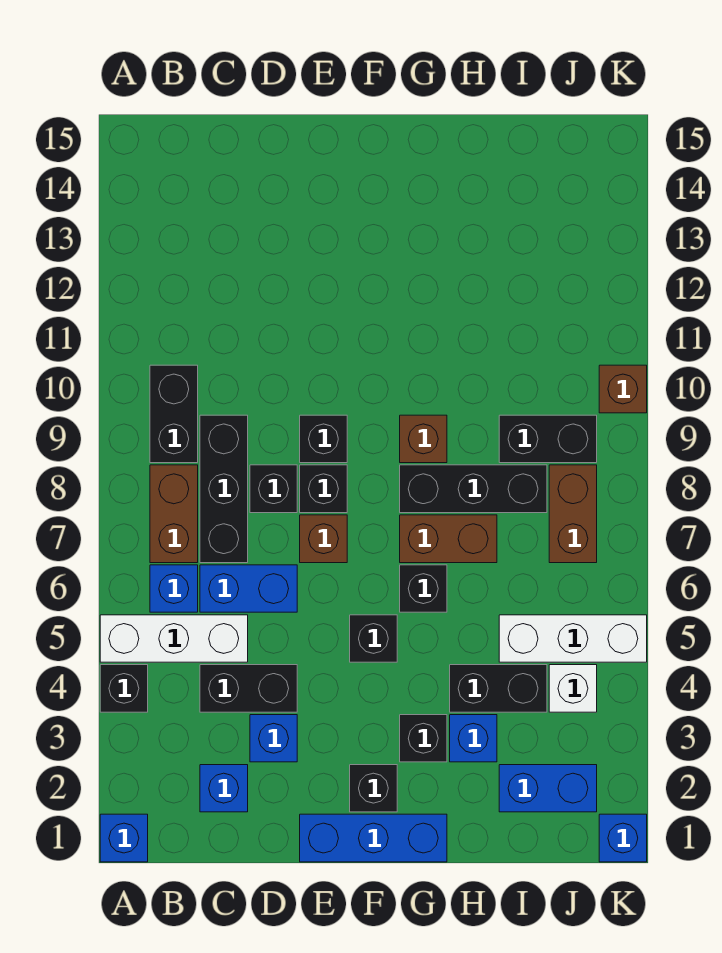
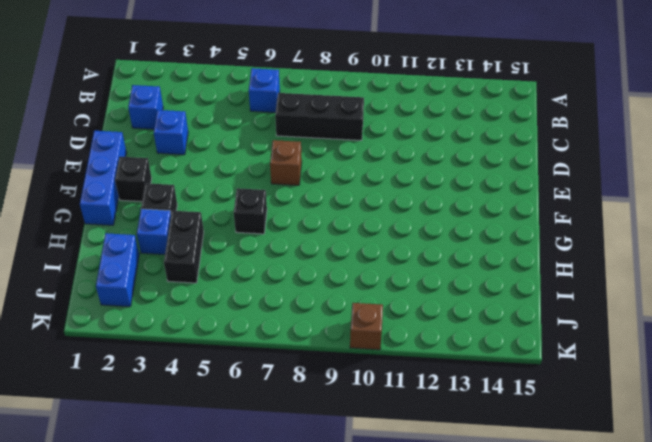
none -> blue 1x1 brick [100,814,148,862]
none -> black 1x1 brick [100,665,148,712]
none -> white 1x3 brick [100,615,248,662]
none -> brown 1x2 brick [150,465,198,563]

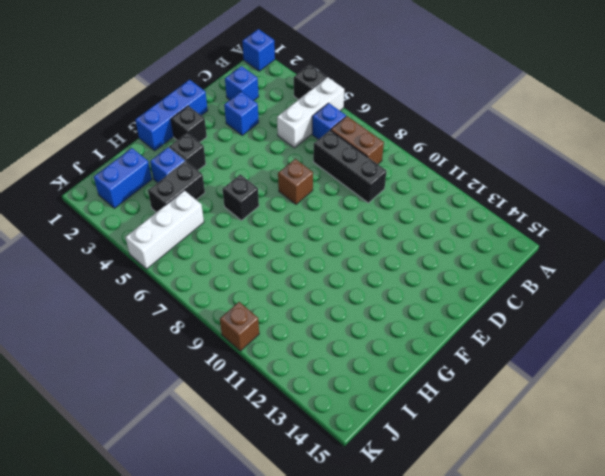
none -> black 1x2 brick [150,365,198,463]
none -> black 1x2 brick [200,665,297,712]
none -> blue 1x2 brick [200,565,297,612]
none -> black 1x1 brick [250,465,297,513]

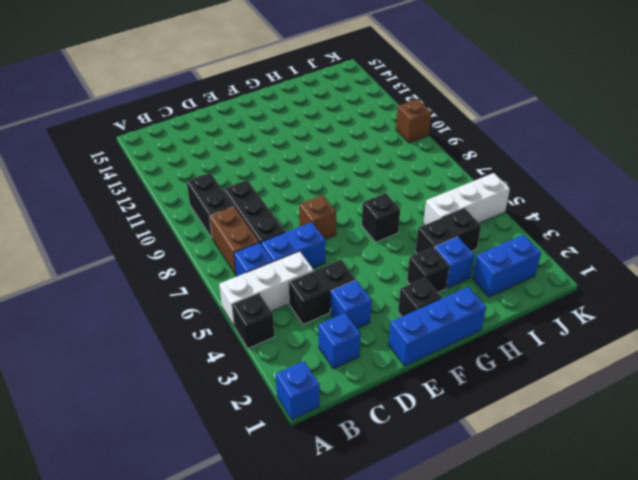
none -> black 1x1 brick [250,465,297,513]
none -> black 1x1 brick [300,465,347,513]
none -> black 1x1 brick [300,415,347,463]
none -> black 1x1 brick [350,615,397,662]

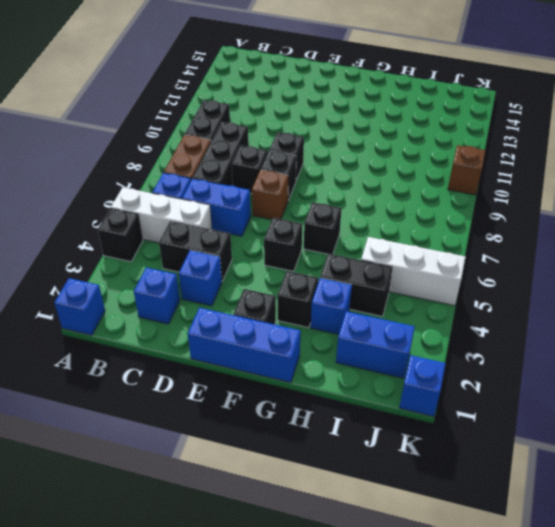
none -> brown 1x2 brick [400,515,497,563]
none -> black 1x3 brick [400,465,547,513]
none -> brown 1x1 brick [400,415,447,463]
none -> black 1x2 brick [499,415,597,463]

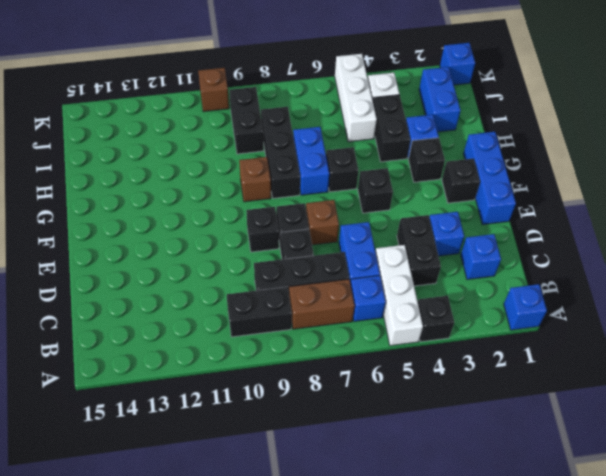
blue 1x2 brick [293,127,329,195] -> brown 1x2 brick [400,515,497,563]
none -> brown 1x2 brick [549,465,597,563]

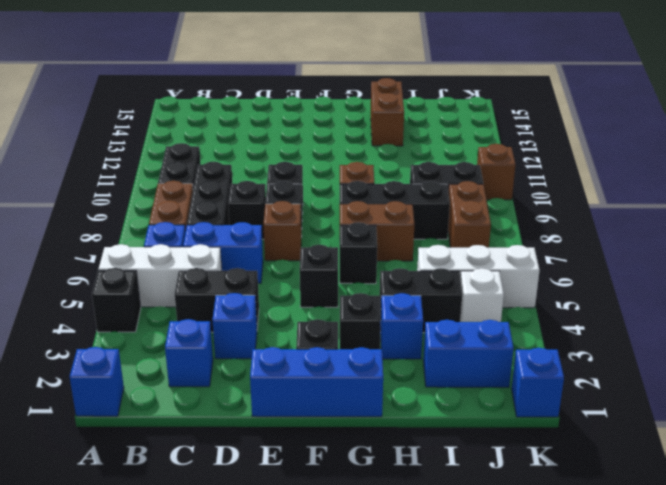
brown 1x2 brick [371,78,404,146] -> none

